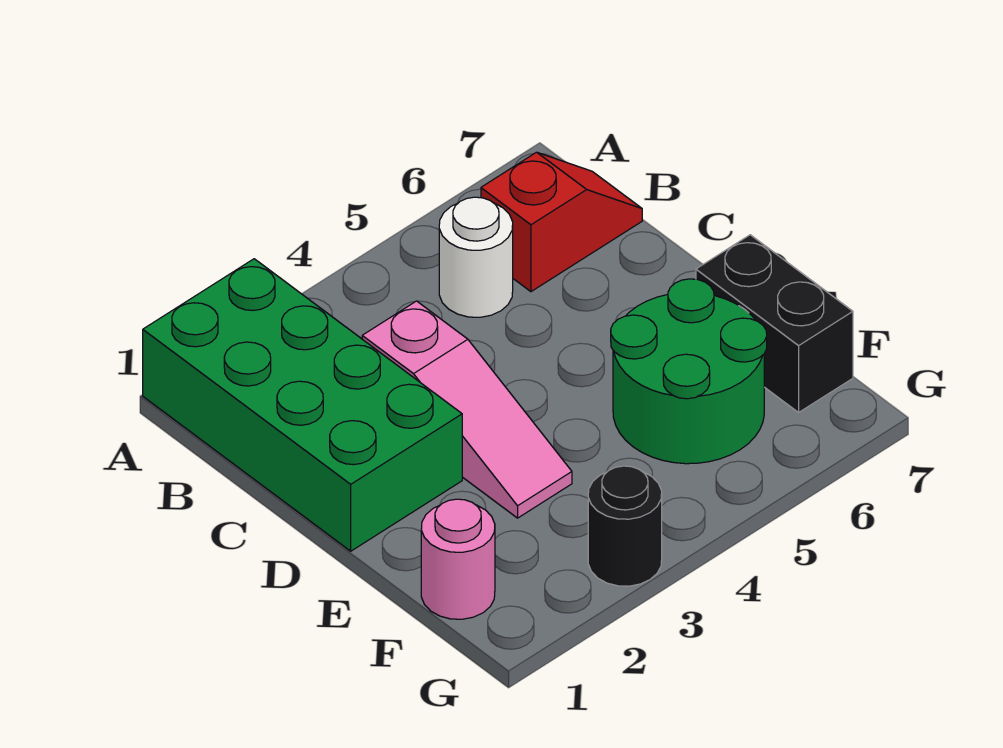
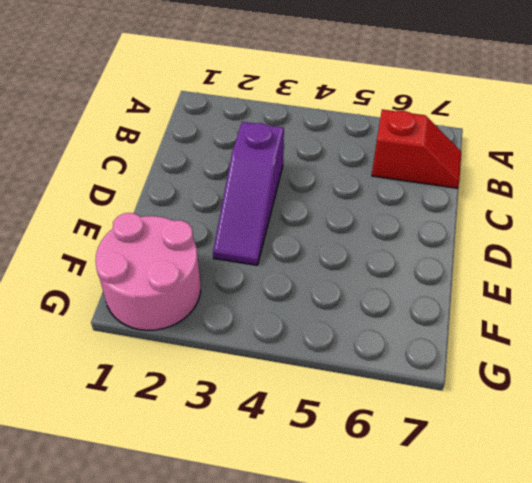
purple 1x3 slope [213,122,284,265] -> pink 1x3 slope [362,301,572,518]
pink 2x2 round brick [96,213,201,330] -> pink 1x1 round brick [421,499,495,619]
none -> green 2x4 brick [143,259,462,551]
none -> white 1x1 round brick [439,197,513,317]

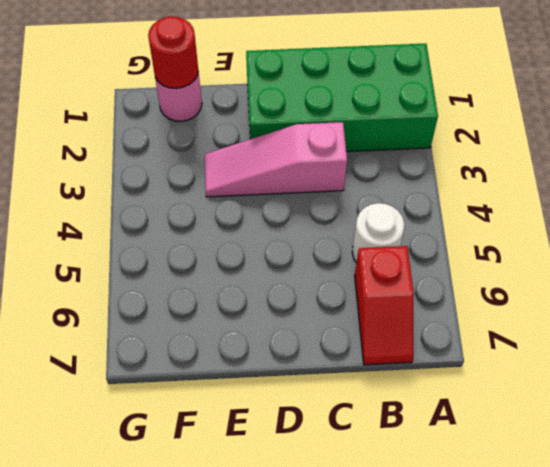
red 1x1 round brick [148,16,198,89] -> none
none -> green 2x2 round brick [611,279,767,464]
none -> black 1x2 brick [696,235,853,412]

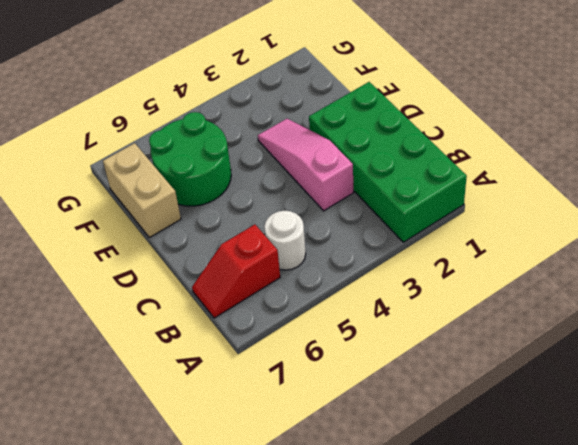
tan 1x2 brick [103,143,181,238] -> black 1x2 brick [696,235,853,412]
none -> pink 1x1 round brick [421,499,495,619]
none -> black 1x1 round brick [588,466,662,586]

